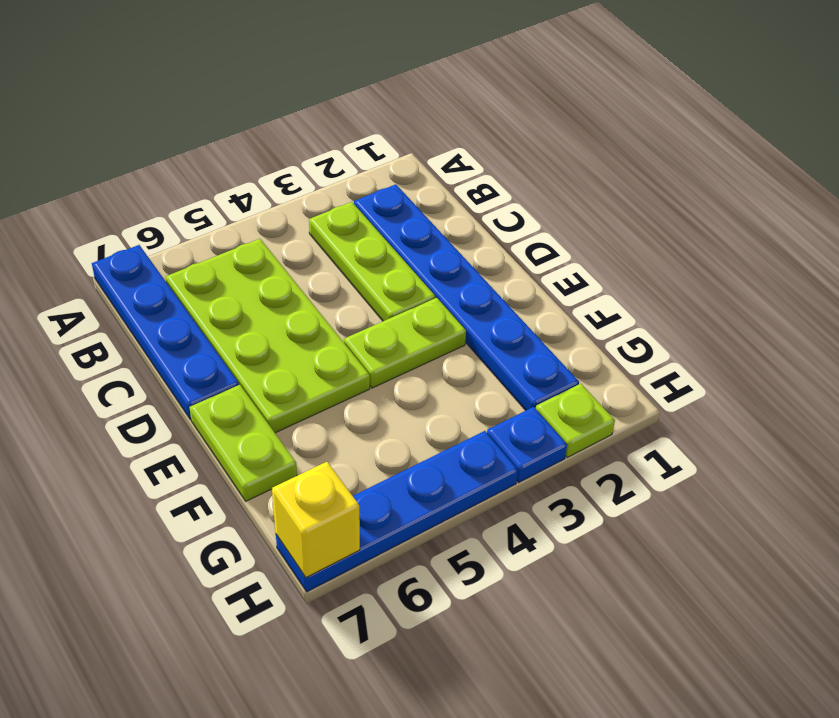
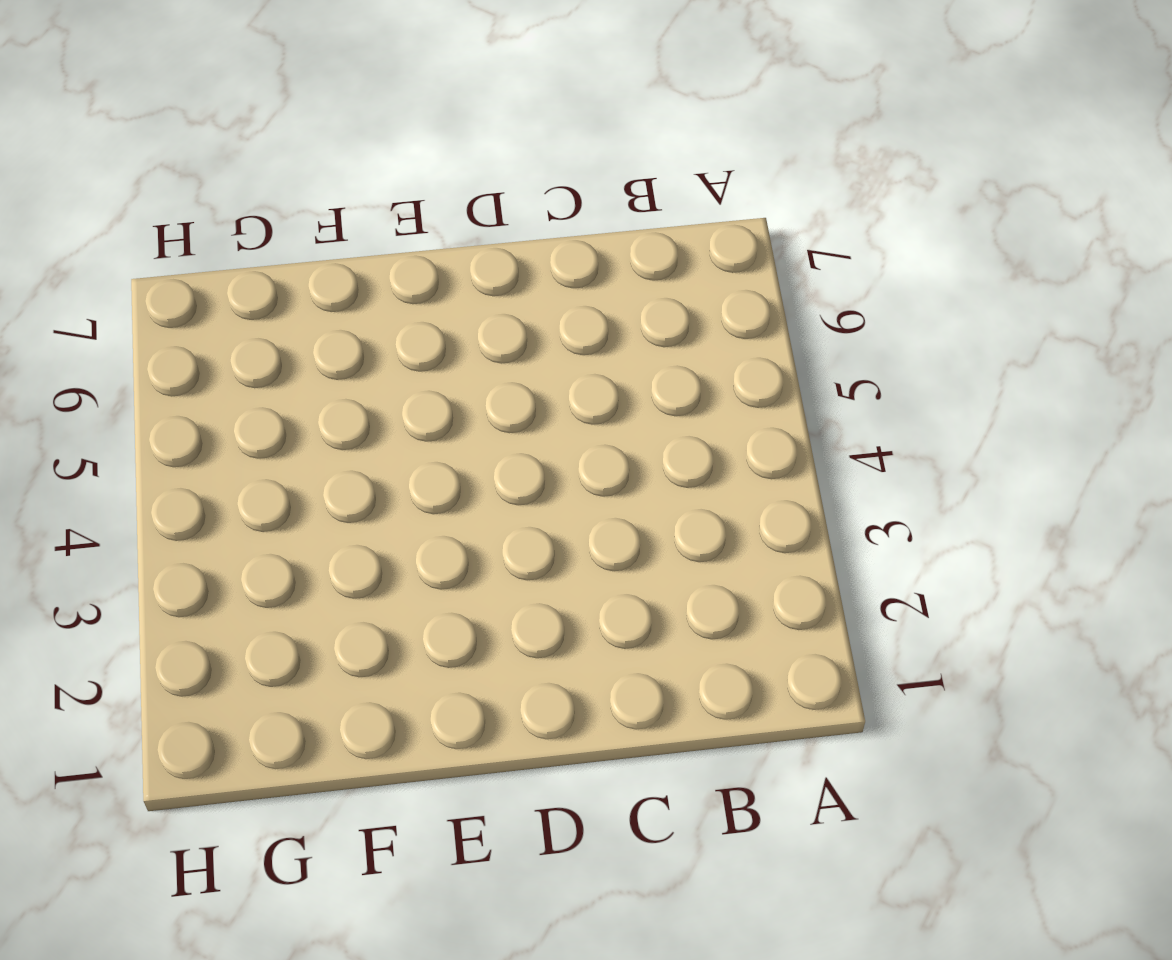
none -> blue 1x4 plate [92,245,239,419]
none -> blue 1x6 plate [354,184,579,410]

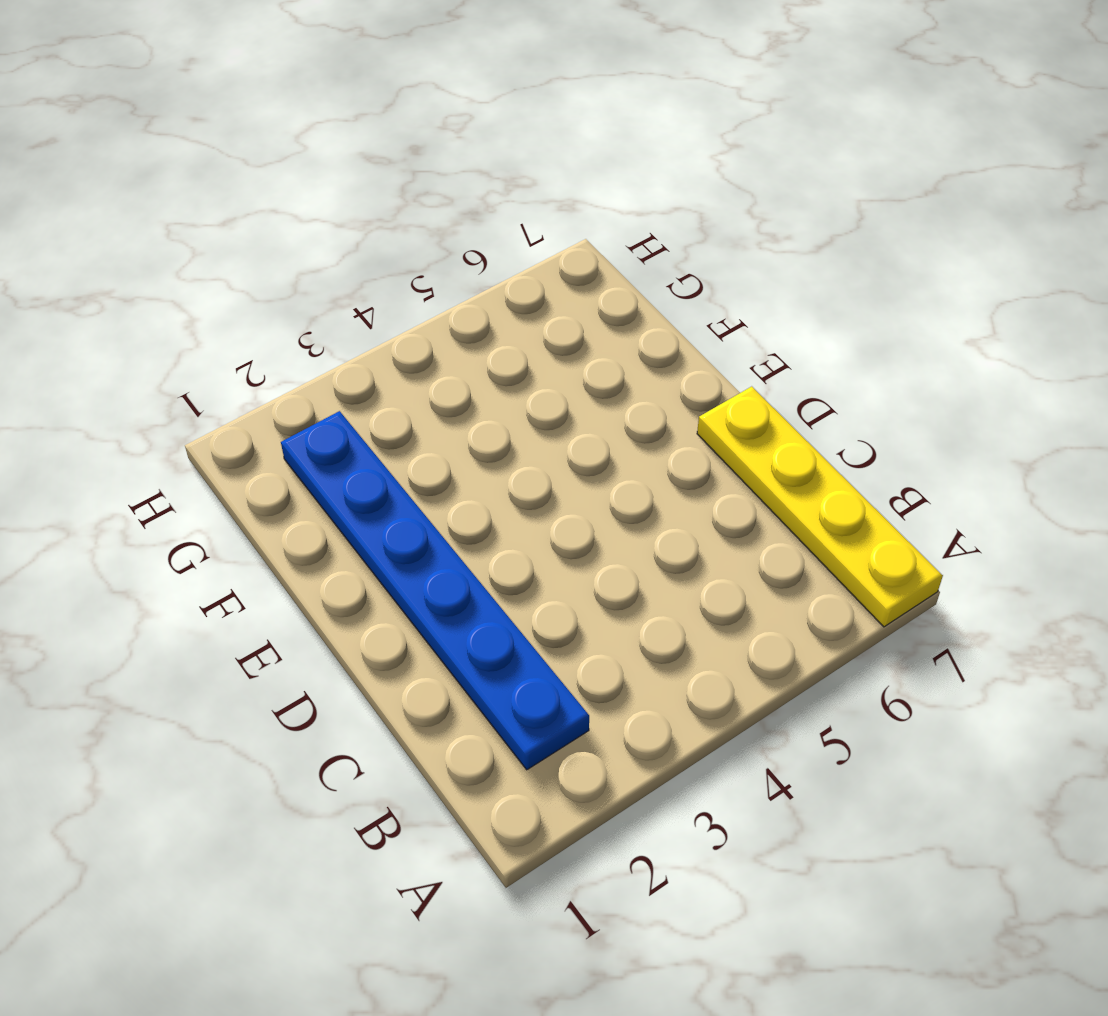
yellow 1x4 plate [697,386,943,627] -> blue 1x4 plate [92,245,239,419]
none -> lime 1x3 plate [309,202,435,321]
none -> lime 2x4 plate [165,239,370,433]

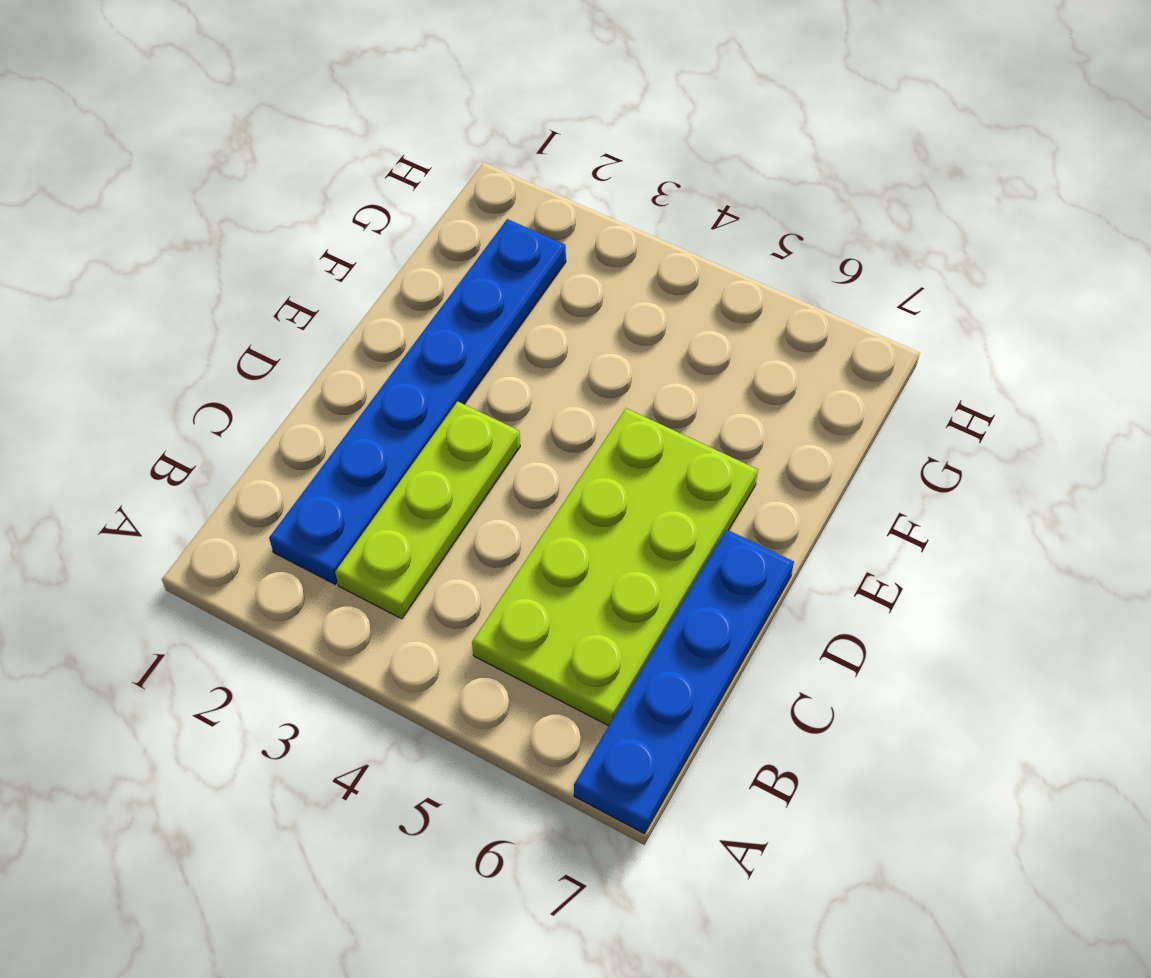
none -> lime 1x2 plate [344,298,466,388]
none -> lime 1x2 plate [189,385,297,501]

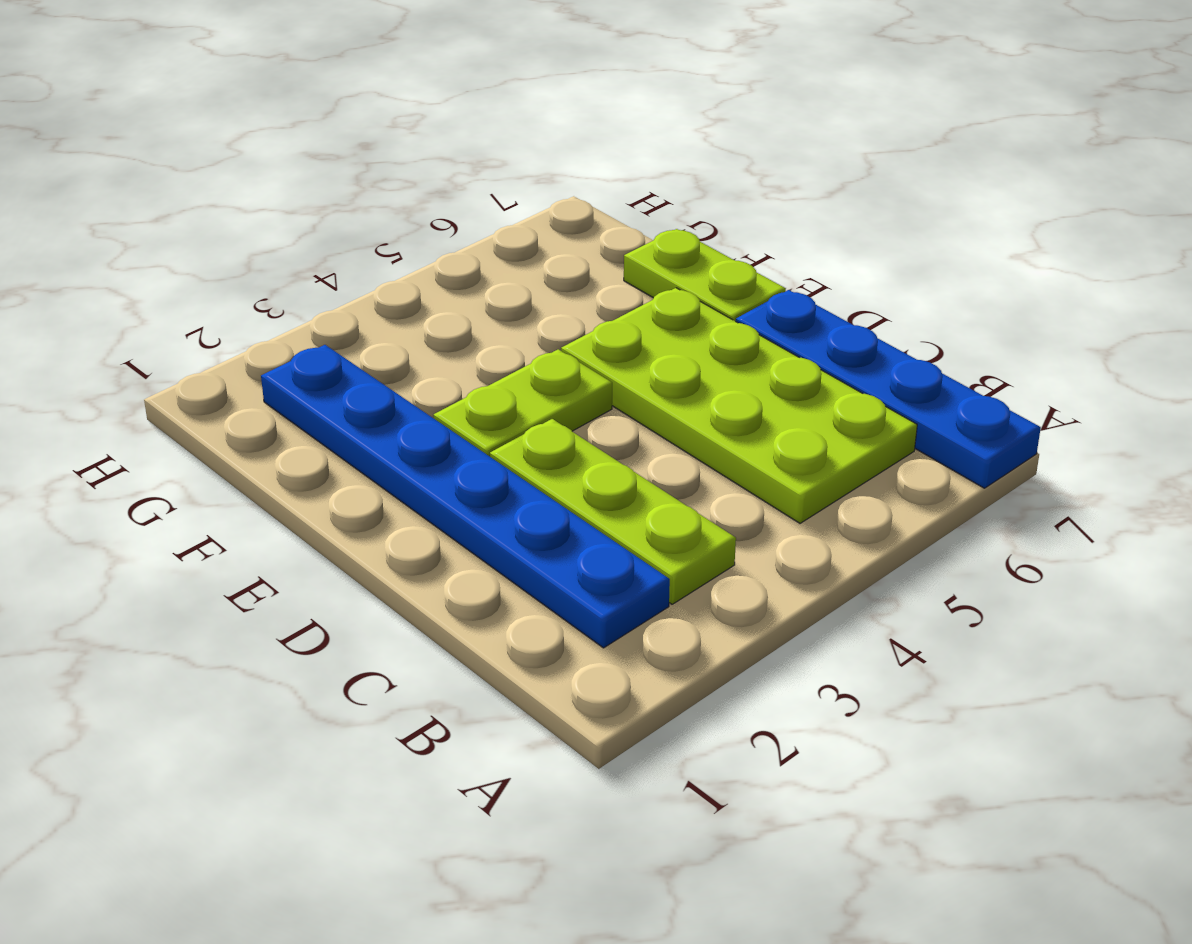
none -> lime 1x1 plate [536,384,615,457]
none -> blue 1x1 plate [487,407,567,483]

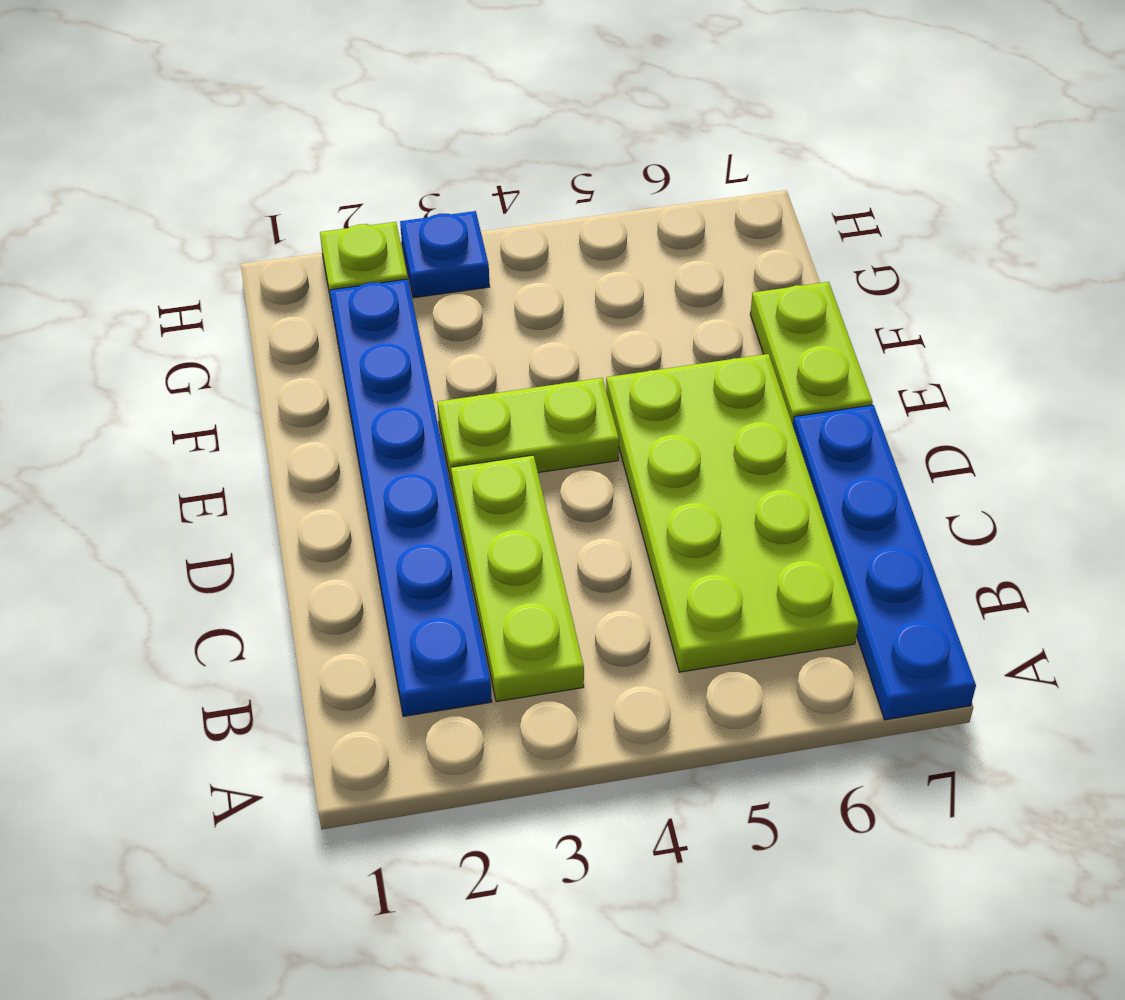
none -> blue 1x4 plate [276,431,518,592]
none -> yellow 1x1 brick [272,462,360,577]

